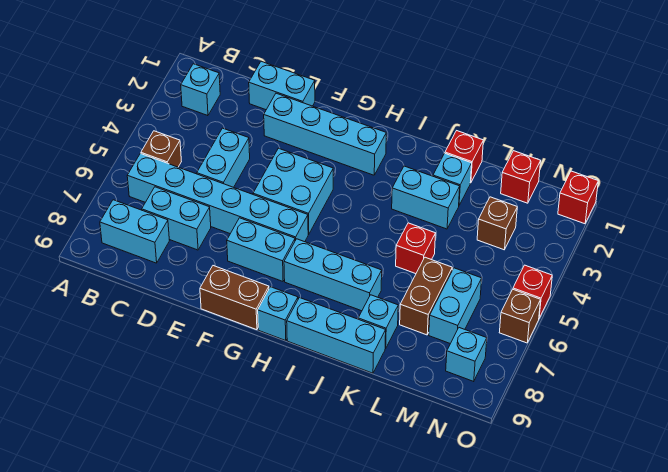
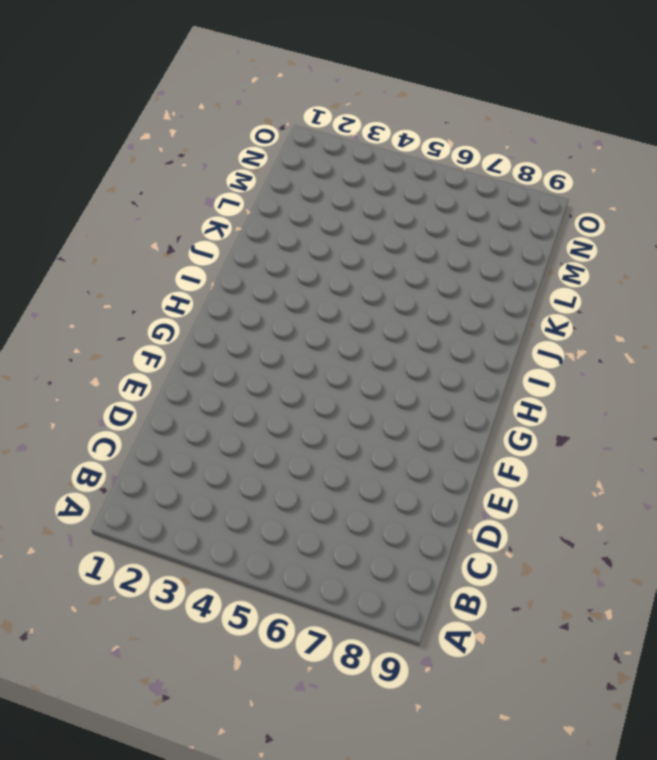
none -> cyan 1x1 brick [181,64,220,116]
none -> brown 1x1 brick [141,131,181,167]
none -> cyan 1x6 brick [127,154,308,242]

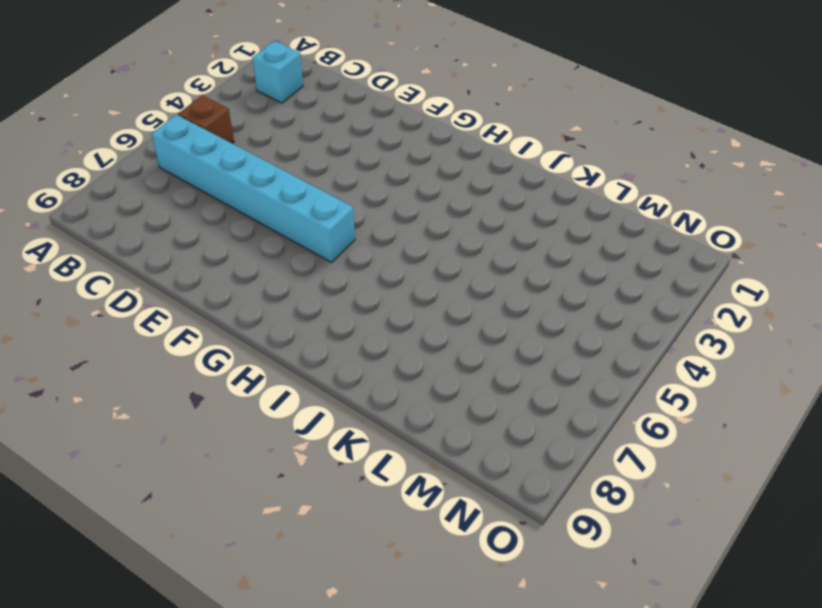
none -> cyan 1x2 brick [100,200,169,263]
none -> cyan 1x2 brick [142,187,211,250]
none -> cyan 1x2 brick [249,61,315,110]

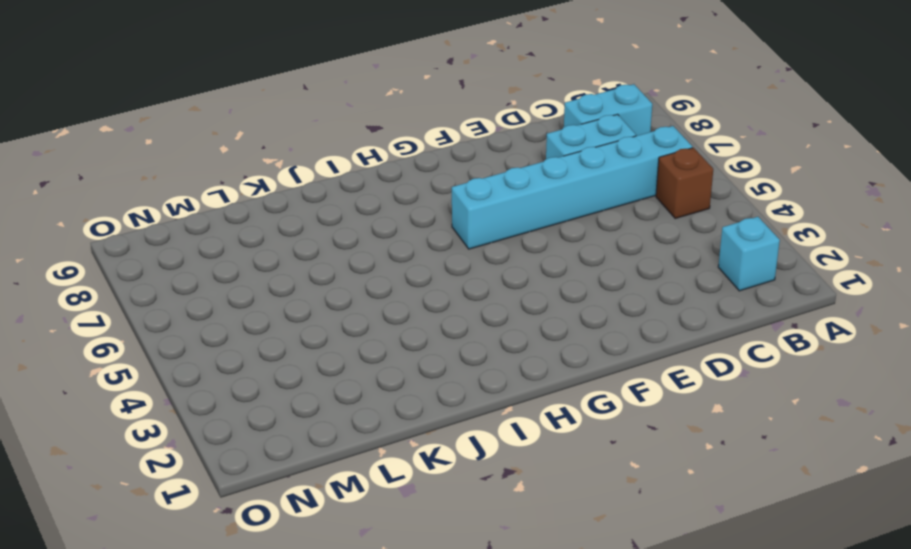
none -> cyan 1x2 brick [249,61,315,110]
none -> cyan 1x2 brick [197,128,250,187]
none -> cyan 1x4 brick [264,93,386,175]

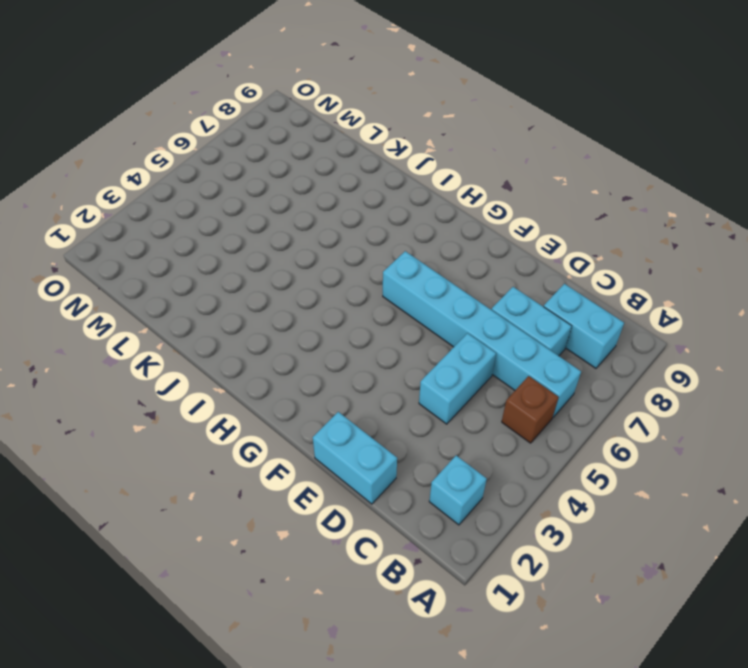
none -> cyan 1x4 brick [264,93,386,175]
none -> cyan 2x2 brick [253,148,333,234]
none -> cyan 1x2 brick [227,218,295,281]

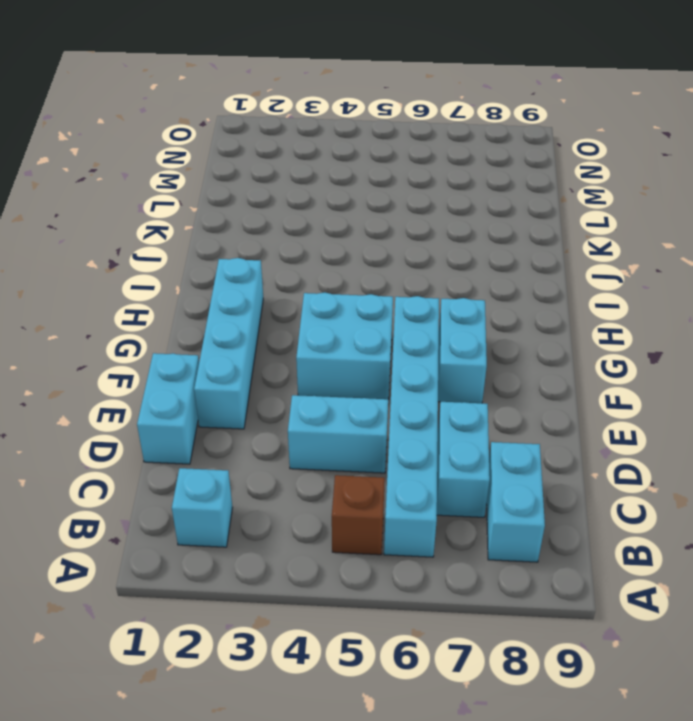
none -> brown 1x2 brick [200,266,269,330]
none -> cyan 1x3 brick [284,239,382,311]
none -> cyan 1x1 brick [258,287,298,341]

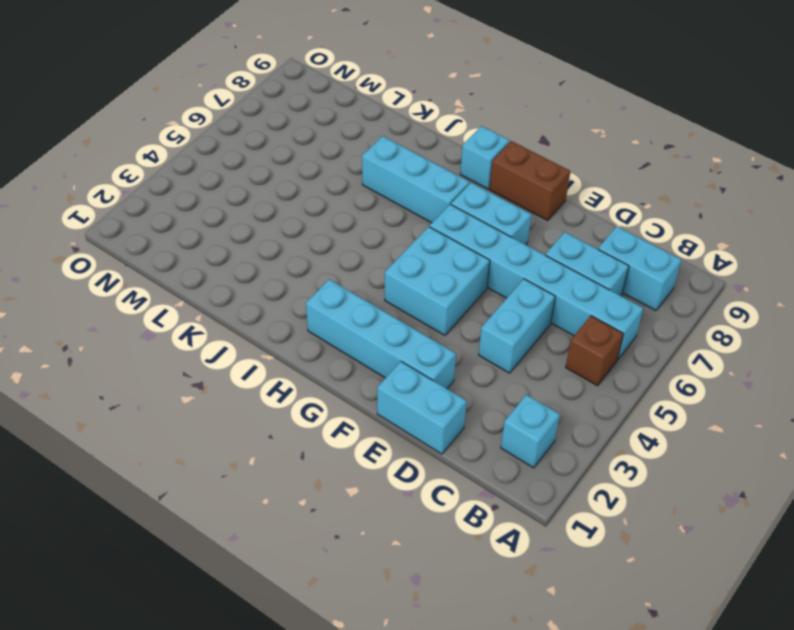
none -> cyan 1x3 brick [287,298,386,373]
none -> cyan 1x2 brick [392,166,460,229]
none -> red 1x1 brick [445,131,483,183]

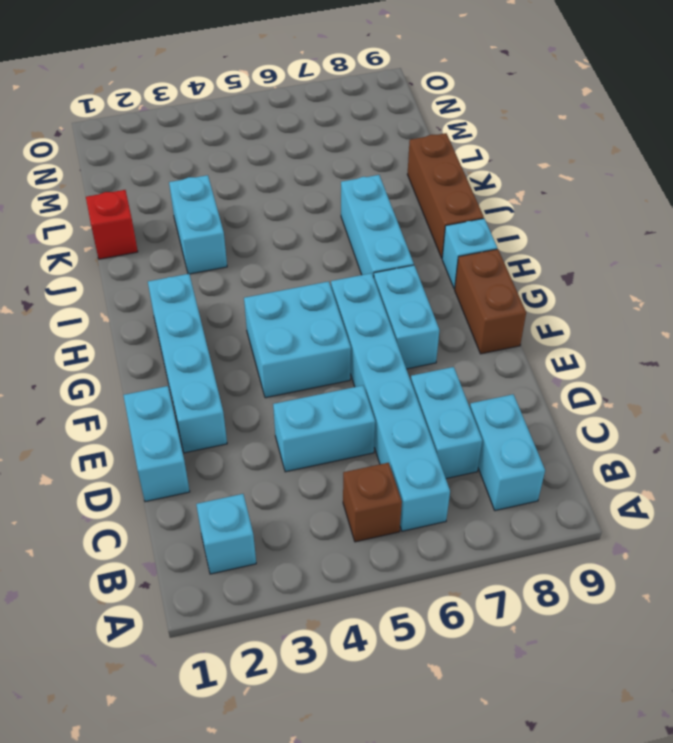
brown 1x3 brick [407,133,484,258] -> cyan 1x3 brick [287,298,386,373]
none -> cyan 1x1 brick [433,153,472,205]
none -> red 1x1 brick [396,223,435,274]
none -> cyan 1x1 brick [358,295,398,348]

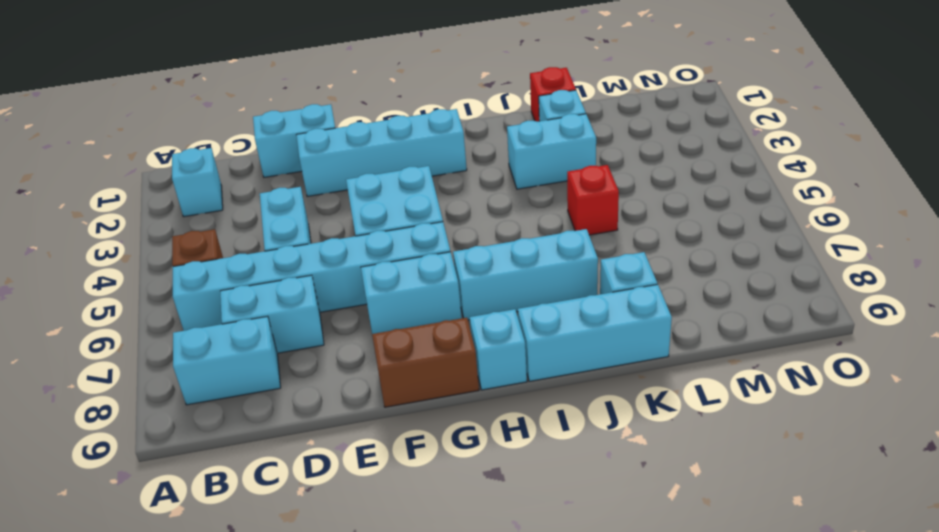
none -> brown 1x2 brick [400,257,452,335]
none -> red 1x1 brick [501,151,541,203]
none -> brown 1x1 brick [477,197,517,250]

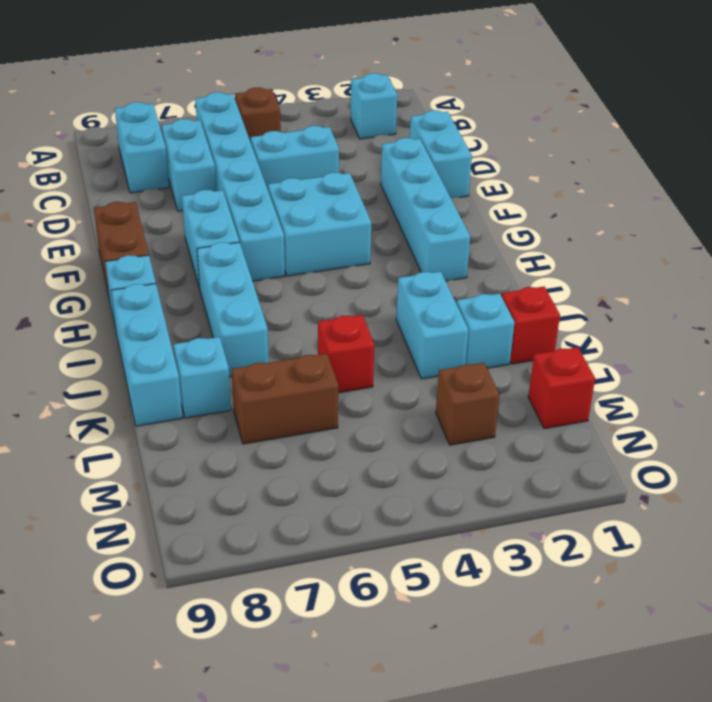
none -> cyan 1x2 brick [429,268,482,344]
none -> cyan 1x1 brick [446,328,487,382]
none -> red 1x1 brick [558,171,598,224]

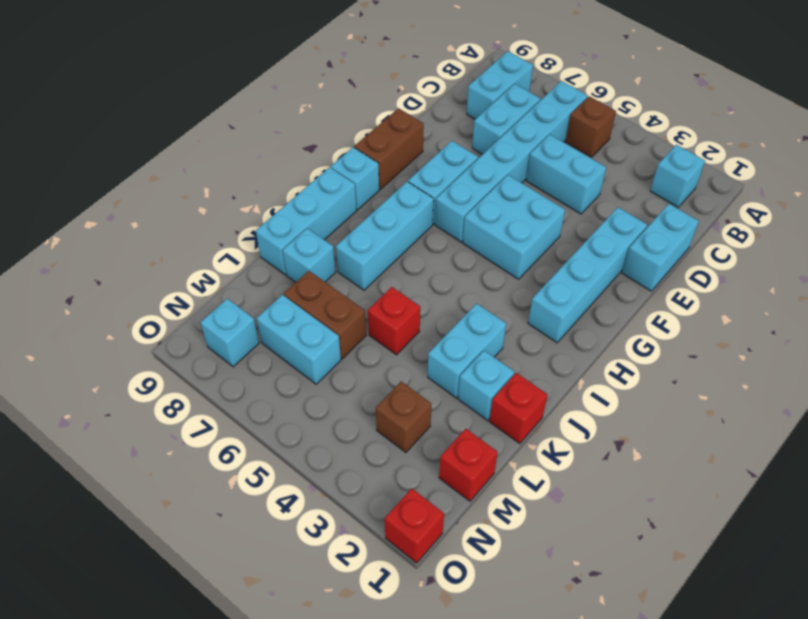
none -> red 1x1 brick [513,265,552,318]
none -> brown 1x1 brick [499,290,541,343]

